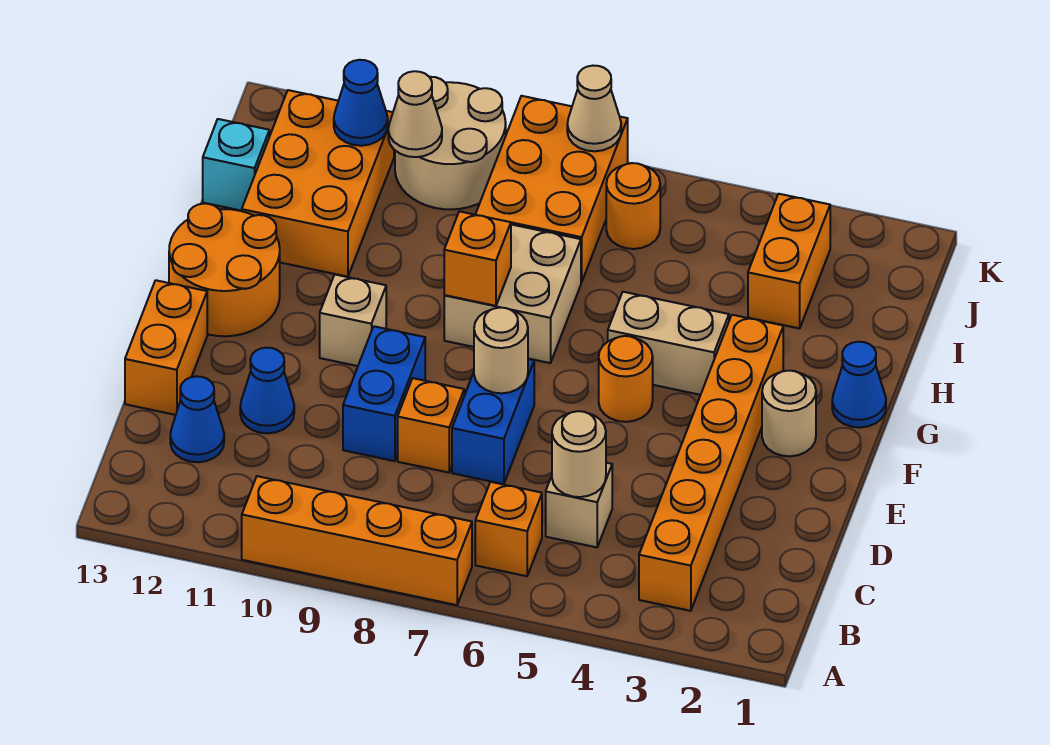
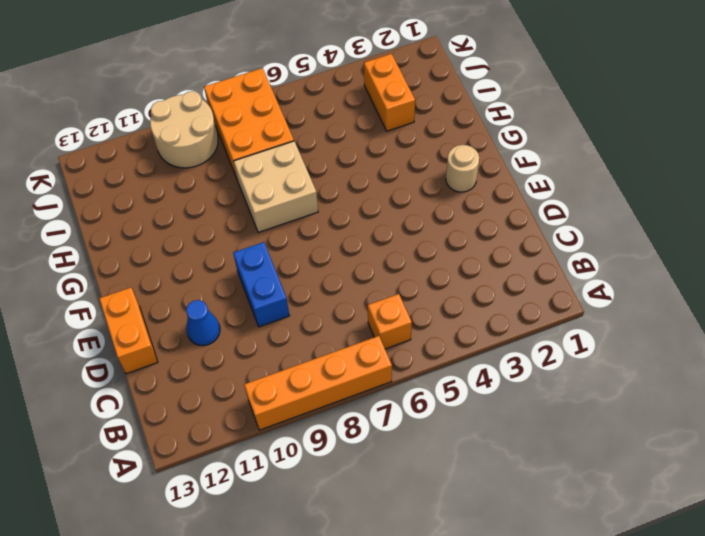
none -> orange 1x6 brick [639,315,783,611]
none -> tan 1x1 brick [546,463,612,547]
none -> blue 1x1 cone [170,376,224,462]

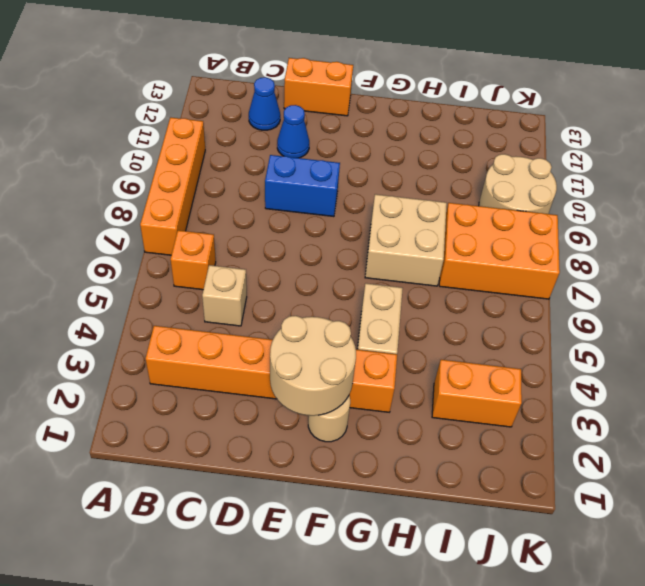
tan 2x2 round brick [270,316,356,416] -> none
none -> blue 1x2 brick [452,359,534,484]
none -> orange 1x1 brick [398,378,464,473]
none -> orange 1x1 round brick [599,336,653,422]

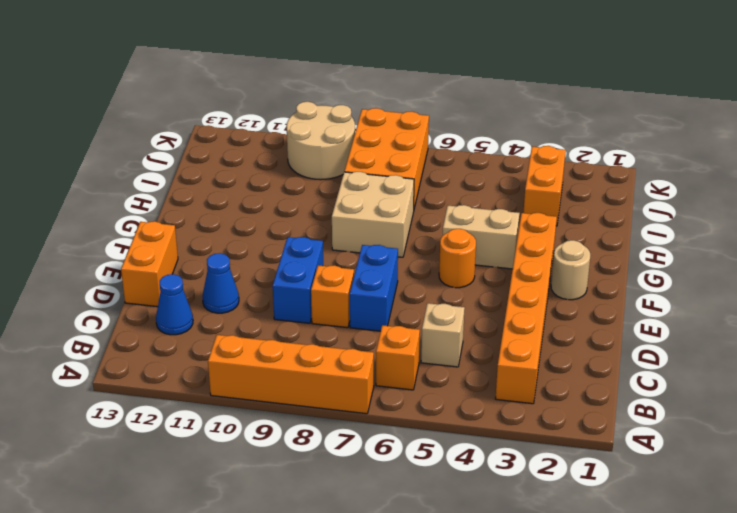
none -> tan 1x1 brick [320,275,386,366]
none -> orange 2x2 round brick [169,204,280,336]
none -> blue 1x1 cone [832,342,886,428]

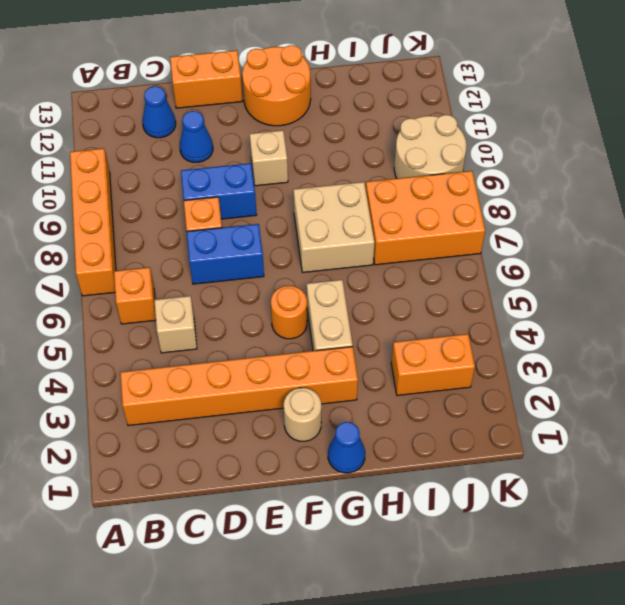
none -> orange 2x3 brick [242,90,394,277]
none -> cyan 1x1 brick [203,119,269,211]
none -> orange 1x1 round brick [606,163,660,249]

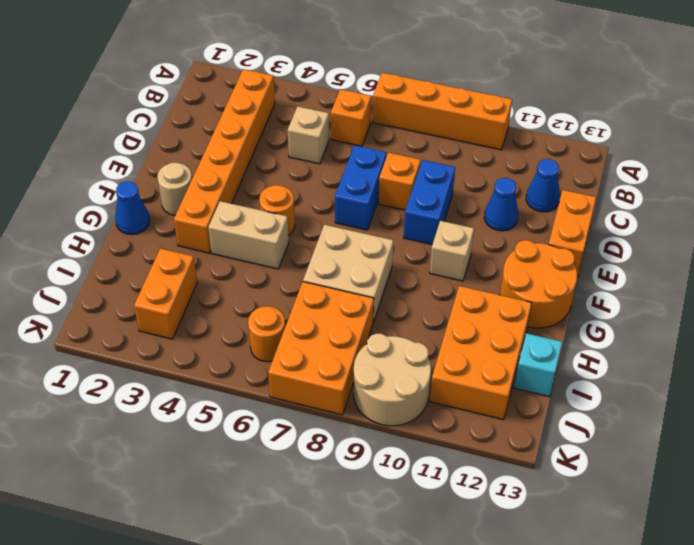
none -> tan 1x1 round brick [552,411,606,497]
none -> tan 1x1 round brick [474,308,528,393]
none -> orange 1x1 brick [444,211,511,306]

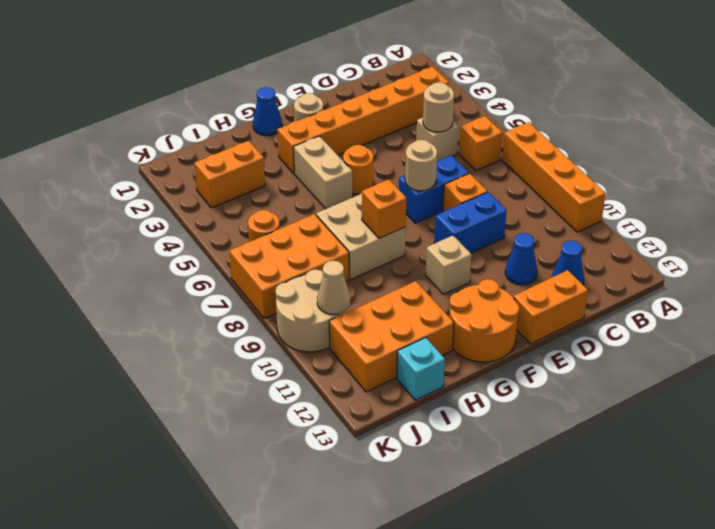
none -> blue 1x1 cone [334,60,388,146]
none -> tan 1x1 cone [567,66,621,151]

